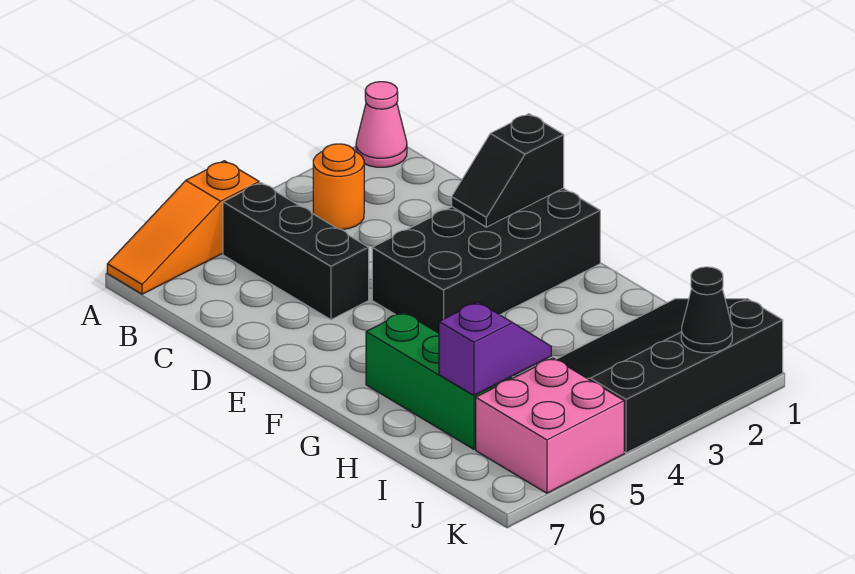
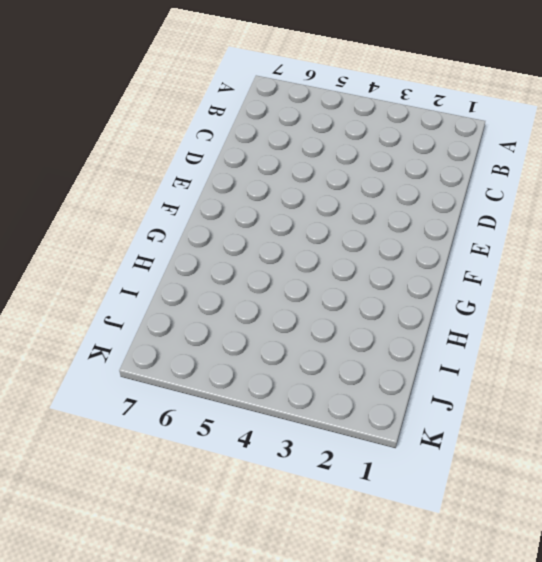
none -> pink 1x1 cone [356,82,407,167]
none -> orange 1x3 slope [107,161,259,294]

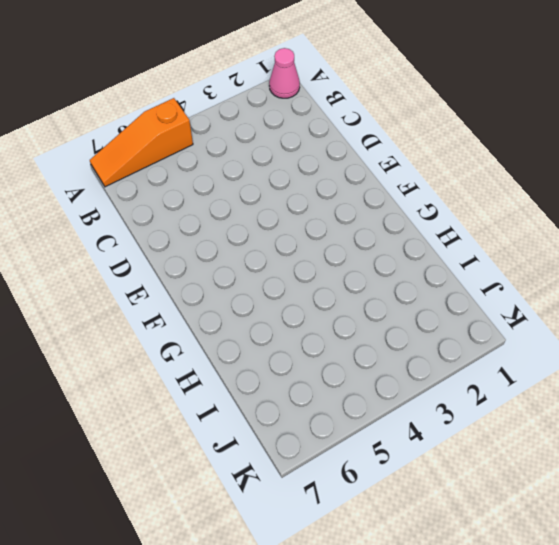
none -> orange 1x1 round brick [313,144,364,230]
none -> black 1x3 brick [223,183,369,320]

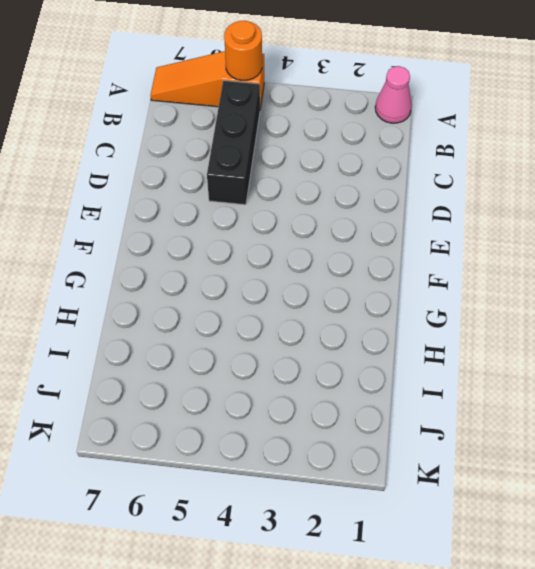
orange 1x1 round brick [224,20,262,80] -> orange 1x1 round brick moved to [313,144,364,230]
none -> black 2x4 brick [372,188,600,333]
none -> green 1x3 brick [366,312,512,449]

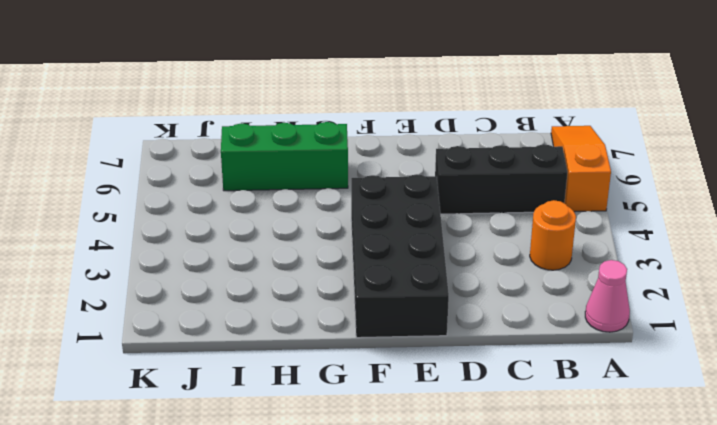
none -> black 3x4 slope [556,299,783,453]
none -> pink 2x2 brick [476,358,624,493]

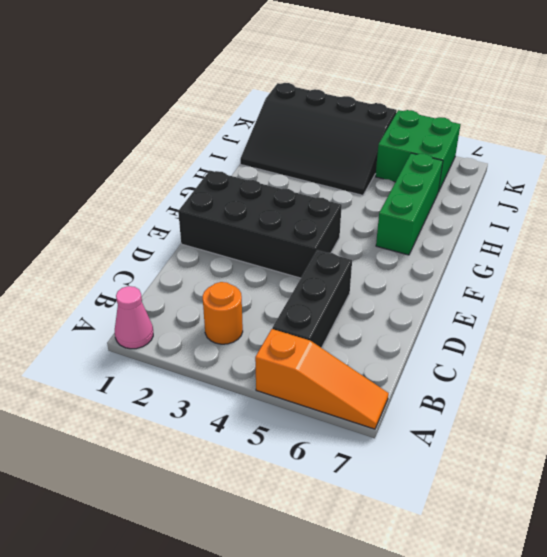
green 2x2 brick [375,110,461,192] -> pink 2x2 brick [476,358,624,493]
none -> black 1x2 slope [452,114,564,227]
none -> purple 1x2 slope [439,302,551,395]

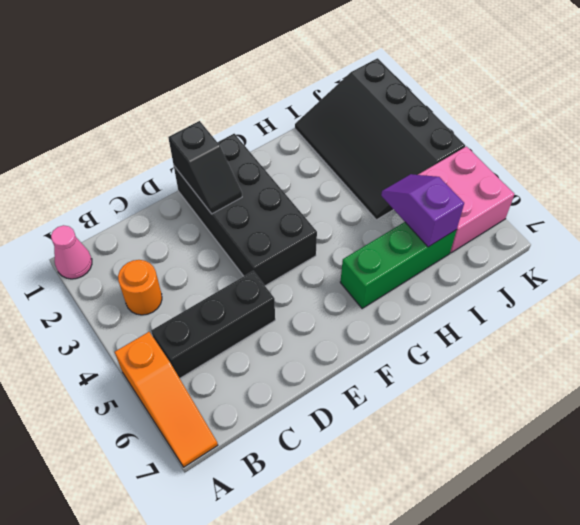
none -> black 1x1 cone [681,267,732,353]

